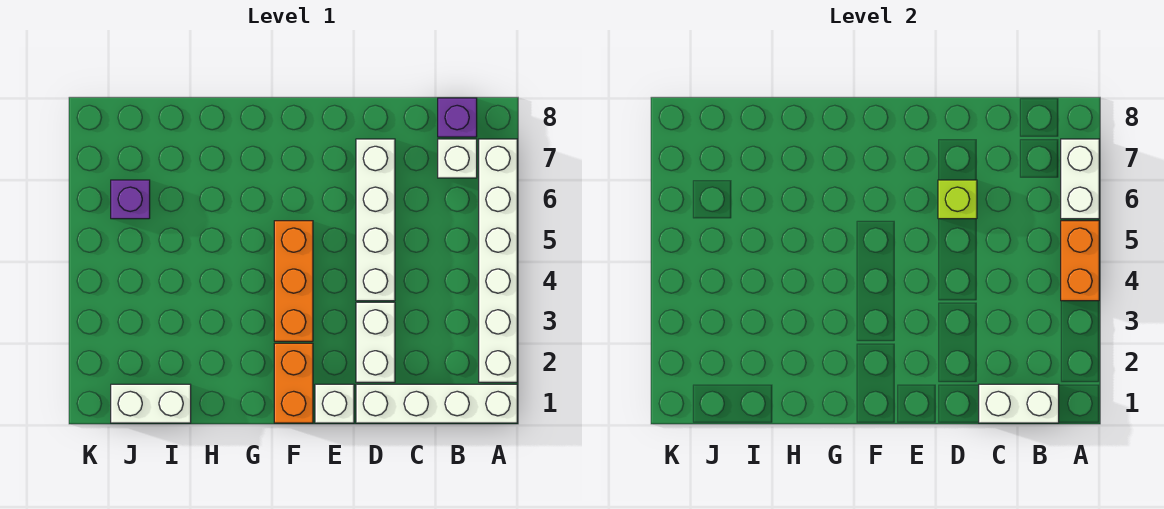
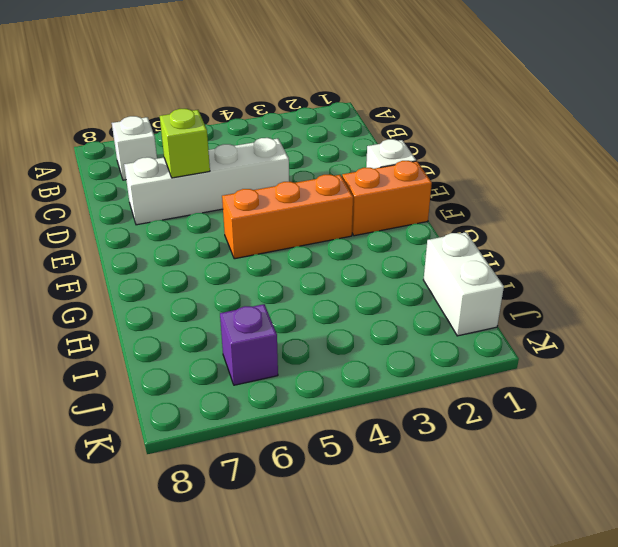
none -> white 1x4 brick [356,384,517,423]
none -> white 1x6 brick [479,139,517,382]
none -> purple 1x1 brick [438,98,477,137]

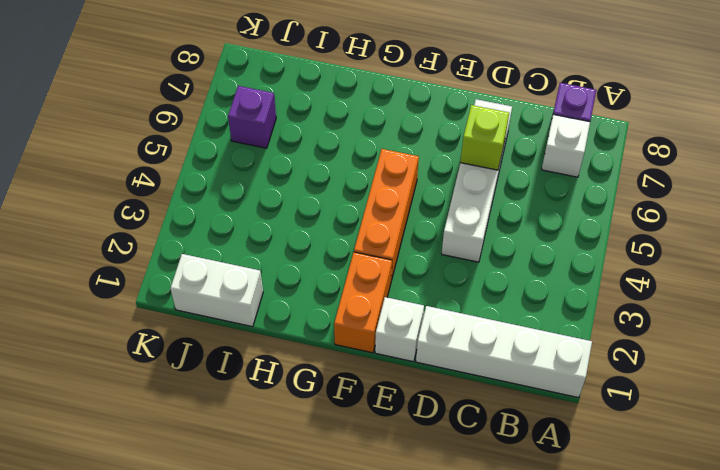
none -> white 1x6 brick [479,139,517,382]
none -> white 1x2 brick [356,302,395,382]
none -> orange 1x2 brick [1061,221,1099,301]

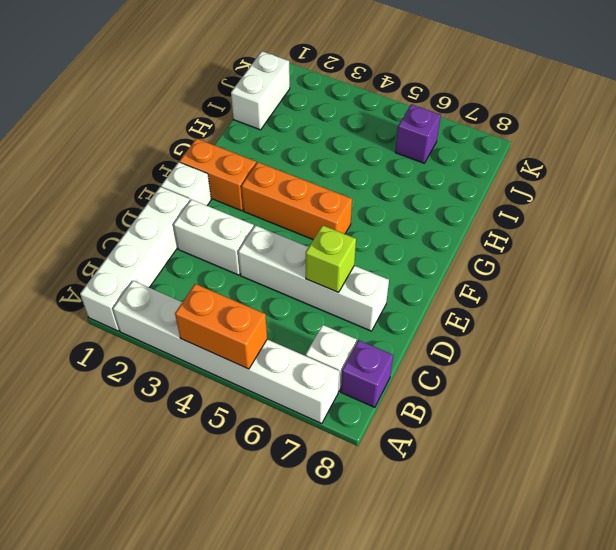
none -> white 1x2 brick [1061,139,1099,219]
none -> white 1x2 brick [979,384,1059,423]

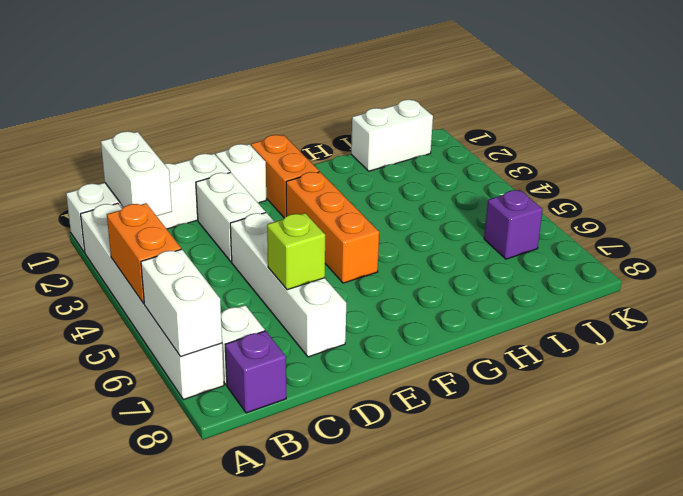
white 1x2 brick [101,131,172,216] -> white 1x2 brick turned to [979,384,1059,423]

